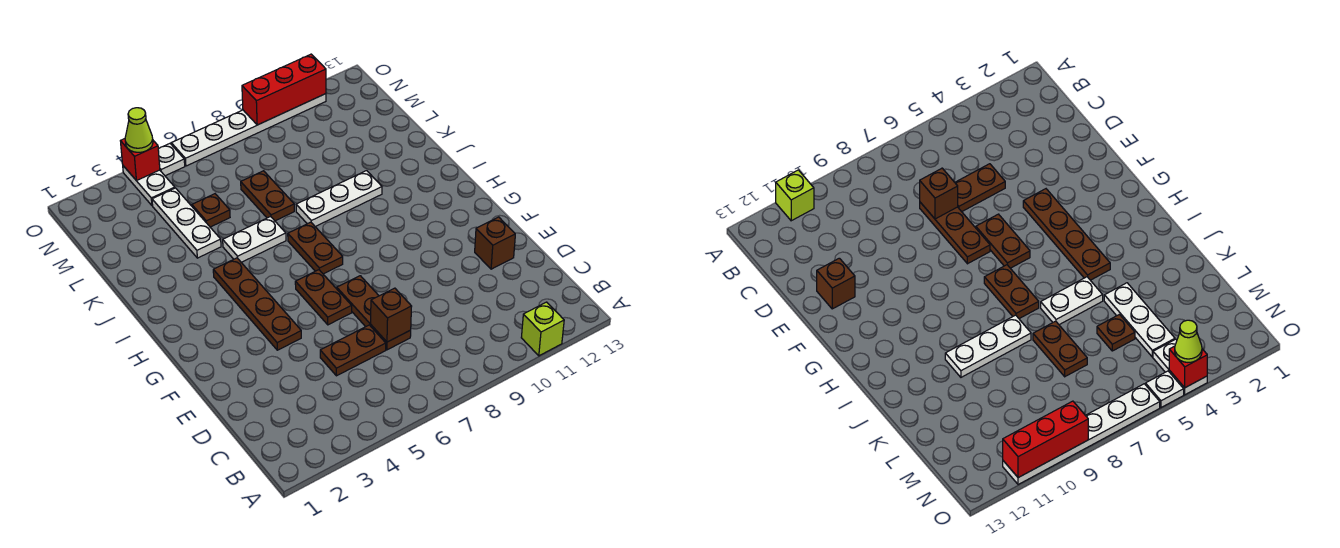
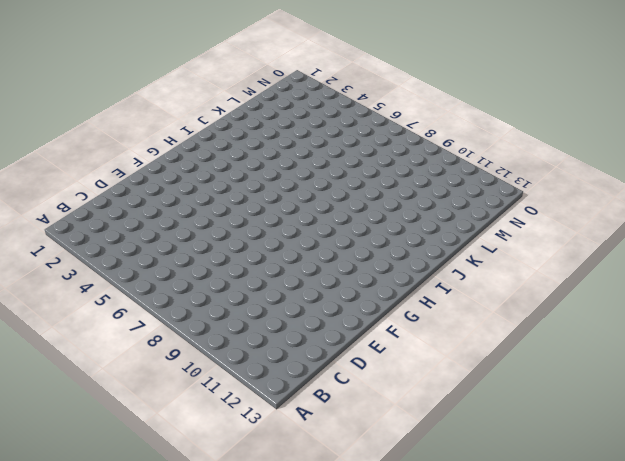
none -> lime 1x1 brick [521,302,564,356]
none -> brown 1x2 plate [320,325,386,376]
none -> brown 1x3 plate [337,276,411,350]

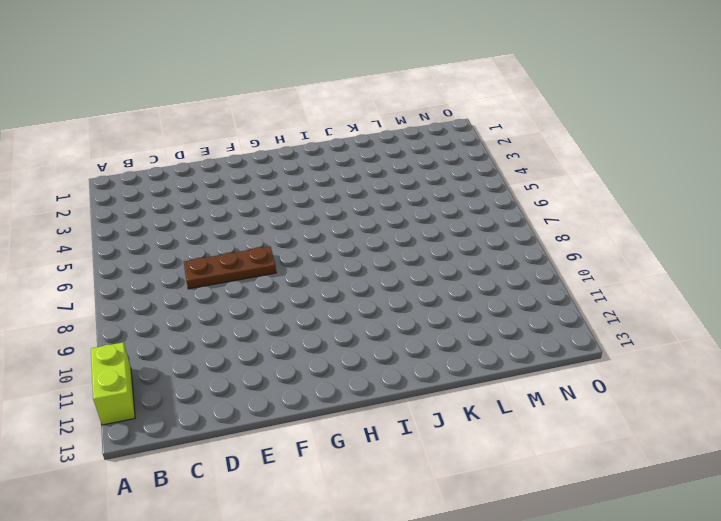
lime 1x2 brick [91,342,135,425] -> lime 1x1 brick [521,302,564,356]
none -> brown 1x2 plate [320,325,386,376]
none -> brown 1x1 brick [475,217,515,269]
none -> brown 1x4 plate [213,258,301,350]

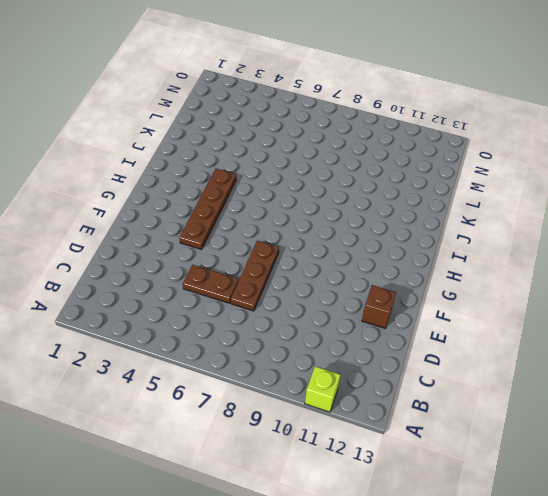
none -> brown 1x2 plate [295,270,352,325]
none -> brown 1x2 plate [288,222,343,274]
none -> white 1x2 plate [223,217,286,262]

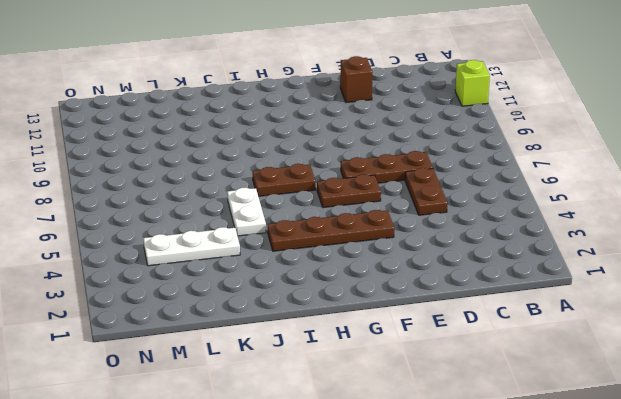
none -> white 1x3 plate [296,171,382,227]
none -> brown 1x2 plate [241,171,294,221]
none -> brown 1x1 plate [192,194,230,227]

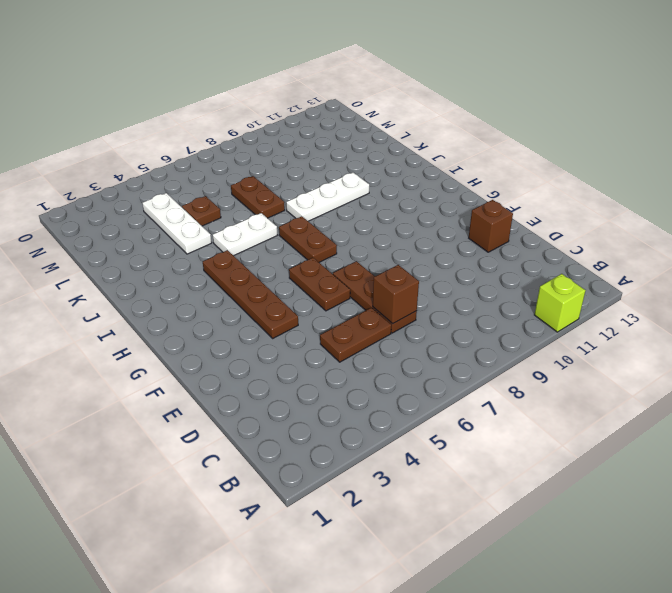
none -> white 1x2 plate [123,166,175,206]
none -> white 1x1 plate [158,144,185,176]
none -> white 1x6 plate [171,94,326,166]

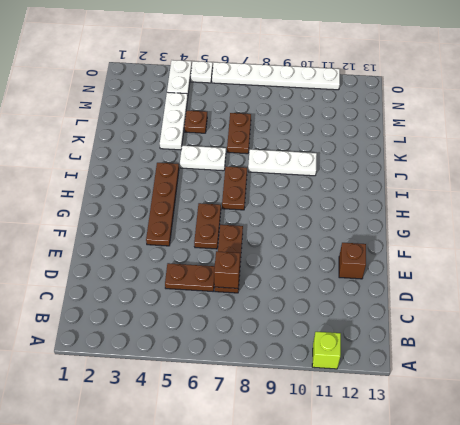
none -> red 1x1 brick [121,139,160,181]
none -> red 1x3 brick [242,54,326,125]
none -> lime 1x1 cone [125,108,153,152]

